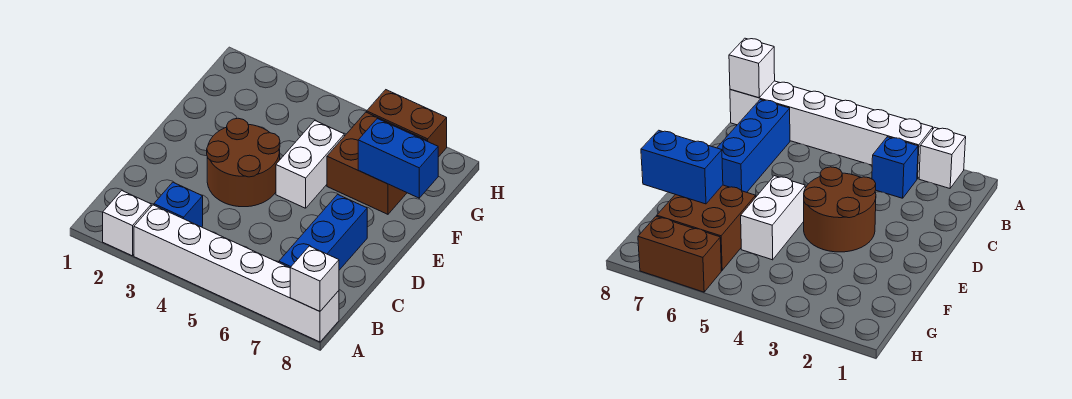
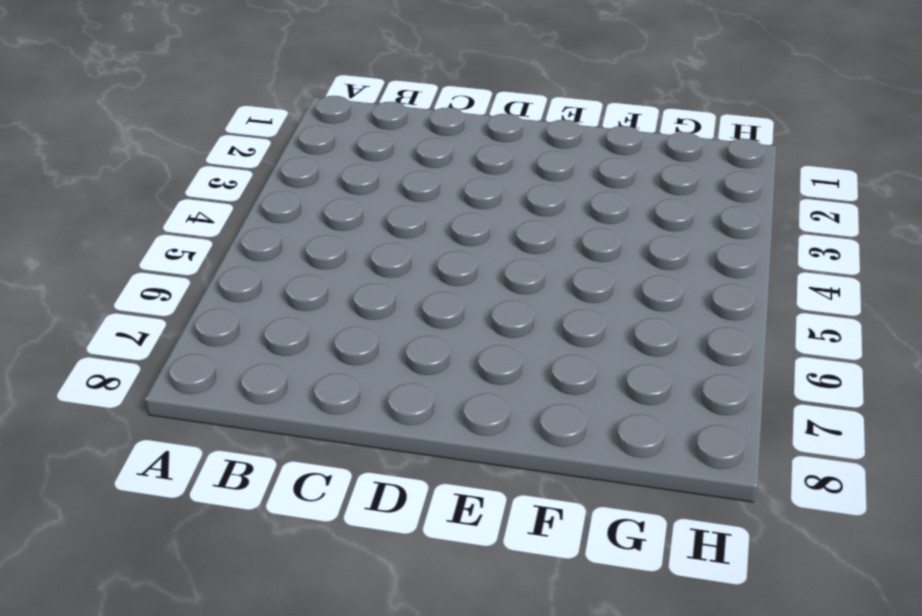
none -> white 1x1 brick [103,191,151,256]
none -> white 1x6 brick [134,205,339,342]

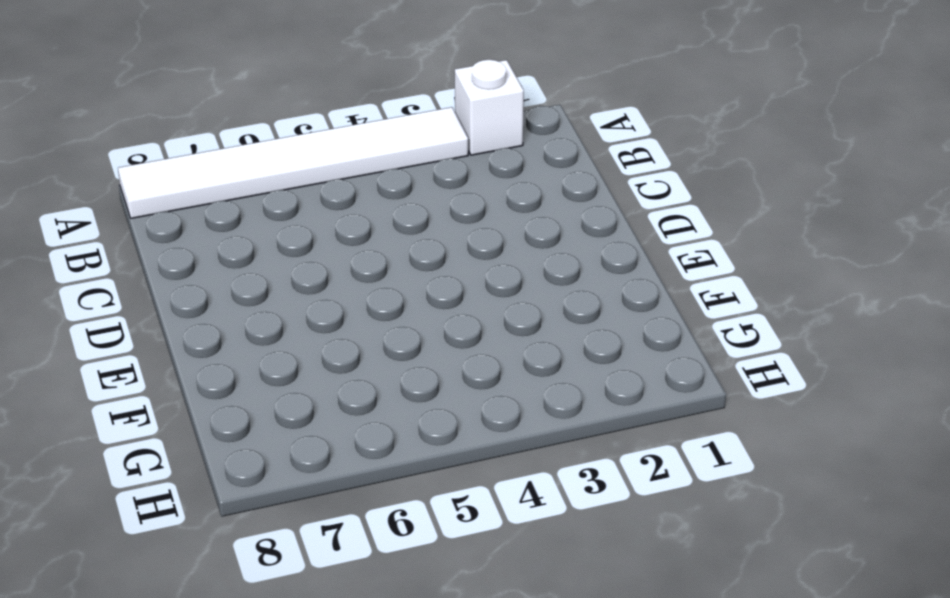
white 1x6 tile [118,107,468,218] -> white 1x6 brick [134,205,339,342]
none -> blue 1x1 brick [154,182,203,227]
none -> blue 1x3 brick [279,194,367,270]

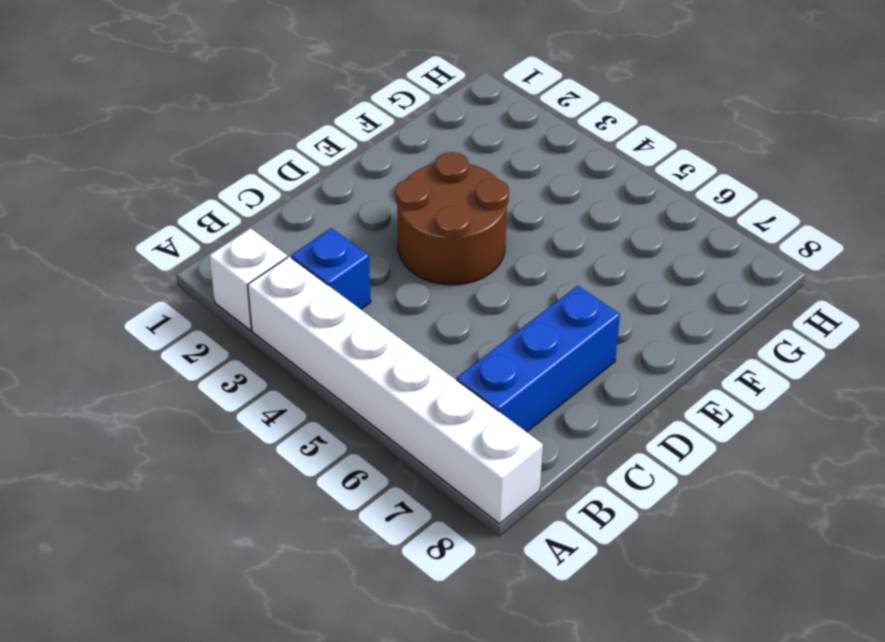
none -> white 1x2 brick [276,121,344,208]
none -> brown 2x2 brick [327,112,427,214]

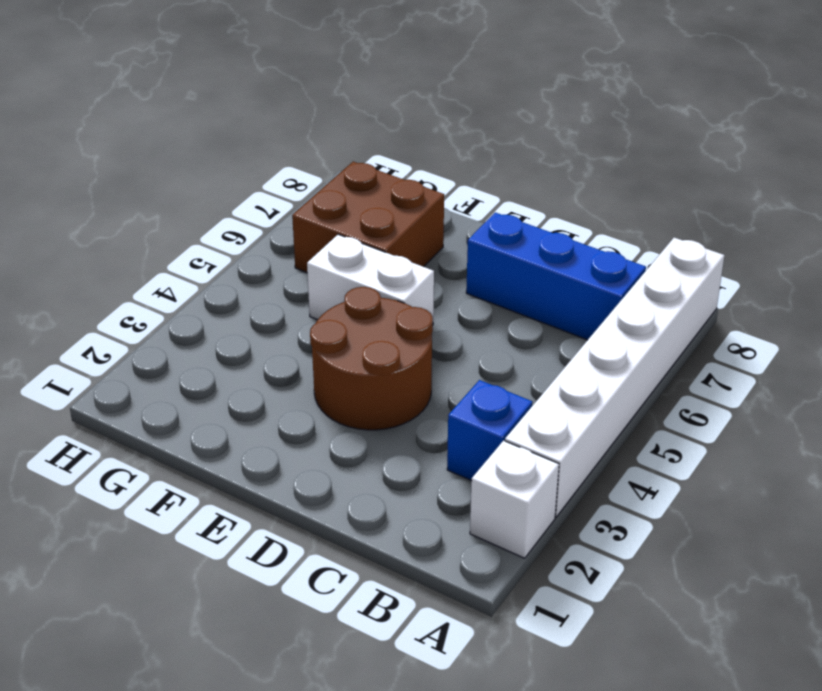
none -> brown 1x2 brick [367,90,447,157]
none -> white 1x1 brick [290,246,339,311]

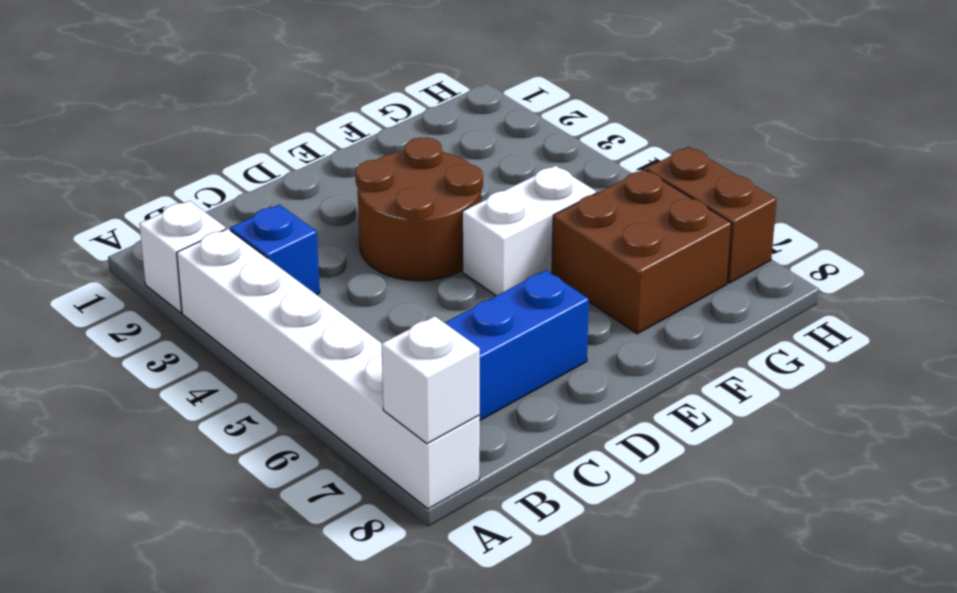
none -> blue 1x2 brick [358,119,438,198]

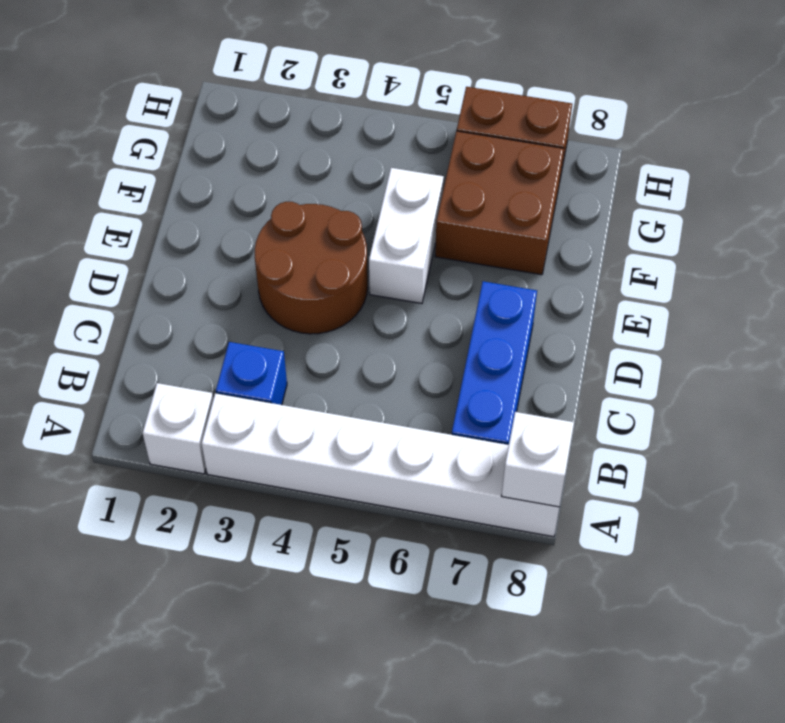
none -> blue 1x2 brick [358,119,438,198]

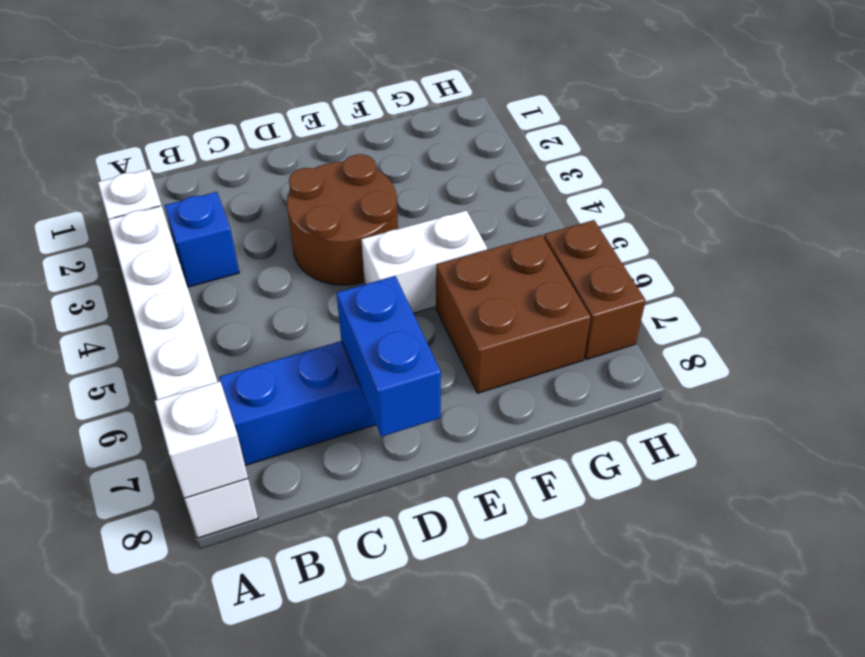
blue 1x2 brick [337,276,441,437] -> blue 1x2 brick moved to [358,119,438,198]

